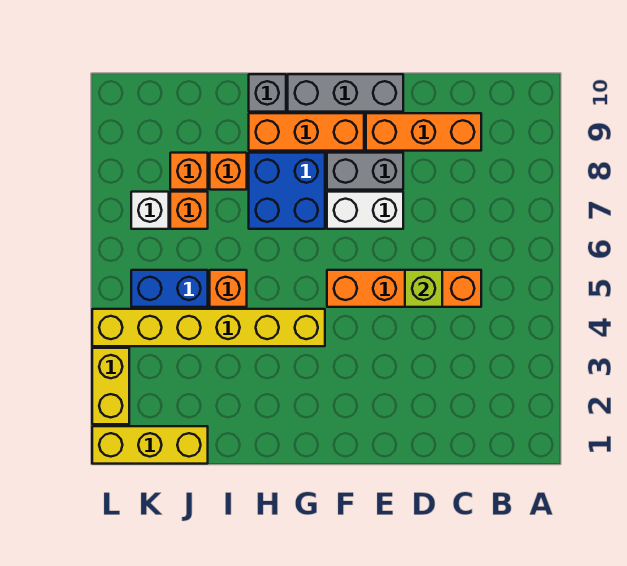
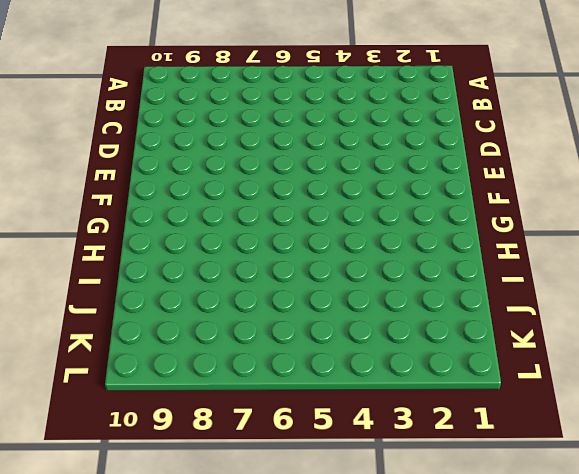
none -> orange 1x4 brick [327,270,481,307]
none -> orange 1x3 brick [366,113,481,151]
none -> white 1x2 brick [327,192,403,229]

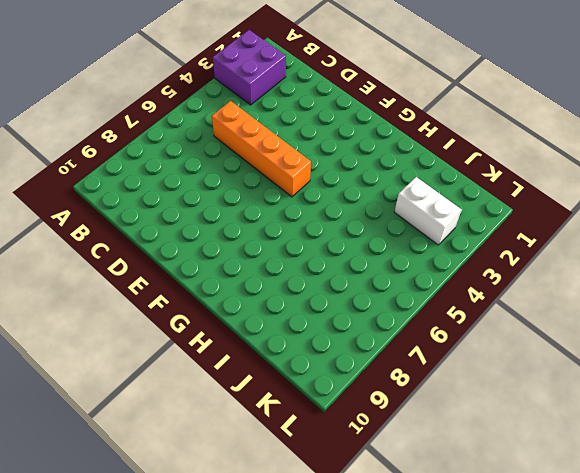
purple 2x2 brick [213,30,286,105] -> none
white 1x2 brick [394,177,462,245] -> white 1x2 brick moved to [327,192,403,229]
none -> orange 1x3 brick [366,113,481,151]
none -> grey 1x2 brick [327,153,403,190]
none -> grey 1x3 brick [288,74,403,112]

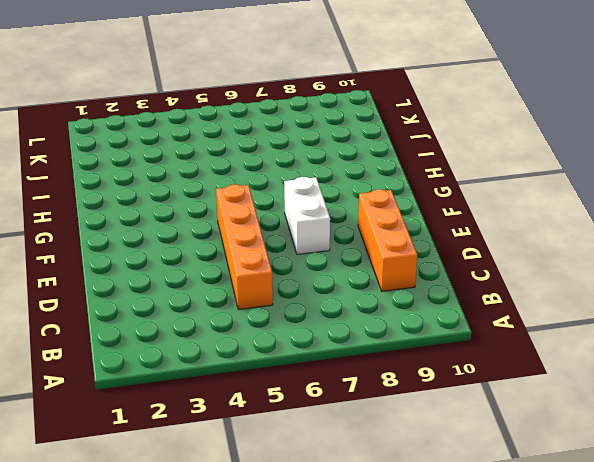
none -> grey 1x2 brick [327,153,403,190]
none -> grey 1x3 brick [288,74,403,112]
none -> orange 1x3 brick [249,113,364,151]

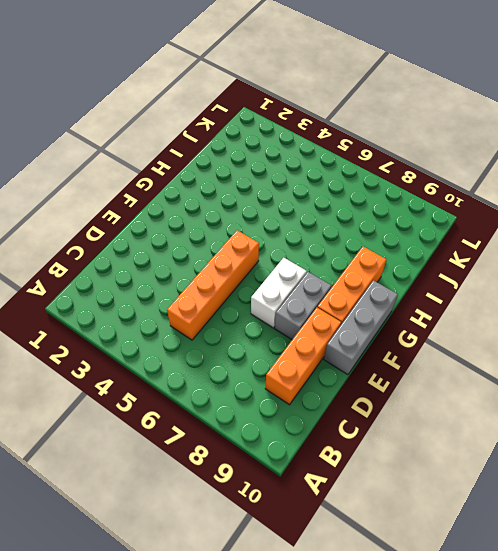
none -> yellow 1x6 brick [92,309,325,346]
none -> blue 2x2 brick [249,153,325,229]
none -> grey 1x1 brick [249,74,286,112]

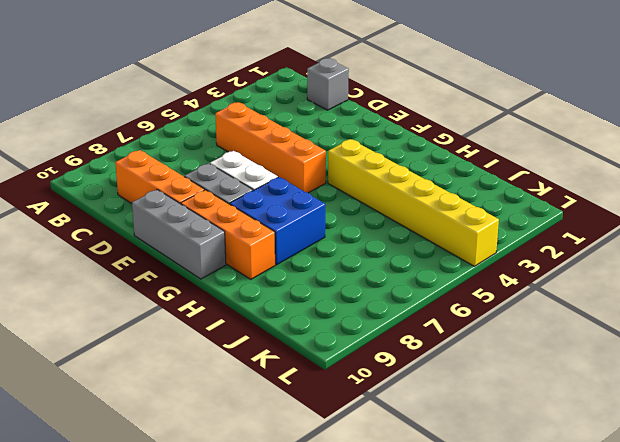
grey 1x1 brick [307,58,349,110] -> grey 1x1 brick moved to [249,74,286,112]
none -> orange 1x1 brick [210,270,247,307]
none -> orange 1x1 brick [210,153,247,190]
none -> yellow 1x3 brick [92,426,208,464]

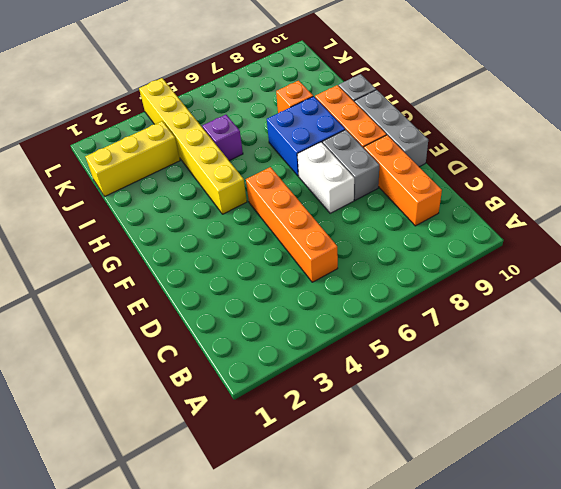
purple 1x1 brick [203,115,243,161] -> orange 1x1 brick [210,270,247,307]
yellow 1x3 brick [85,121,180,196] -> yellow 1x3 brick turned to [92,426,208,464]
none -> blue 1x2 brick [131,270,208,307]
none -> orange 1x1 brick [170,192,208,229]
none -> orange 1x1 brick [170,153,208,190]

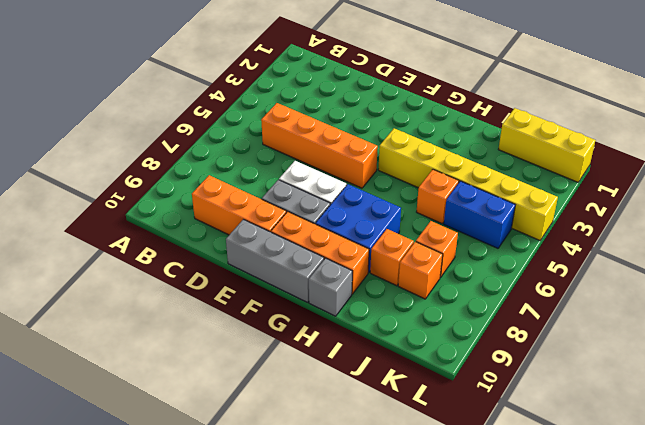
none -> white 1x1 brick [131,192,169,229]
none -> yellow 1x2 brick [92,348,129,424]
none -> lime 1x1 brick [405,270,442,307]

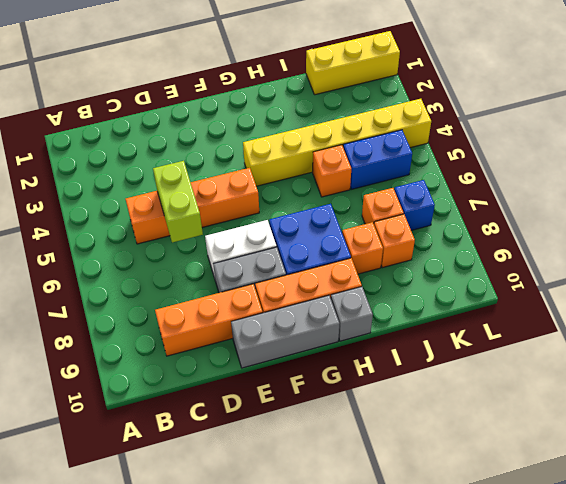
lime 1x2 brick [153,161,203,242] -> lime 1x1 brick [405,270,442,307]
blue 1x1 brick [394,180,435,230] -> white 1x1 brick [131,192,169,229]
none -> yellow 1x2 brick [92,348,129,424]

